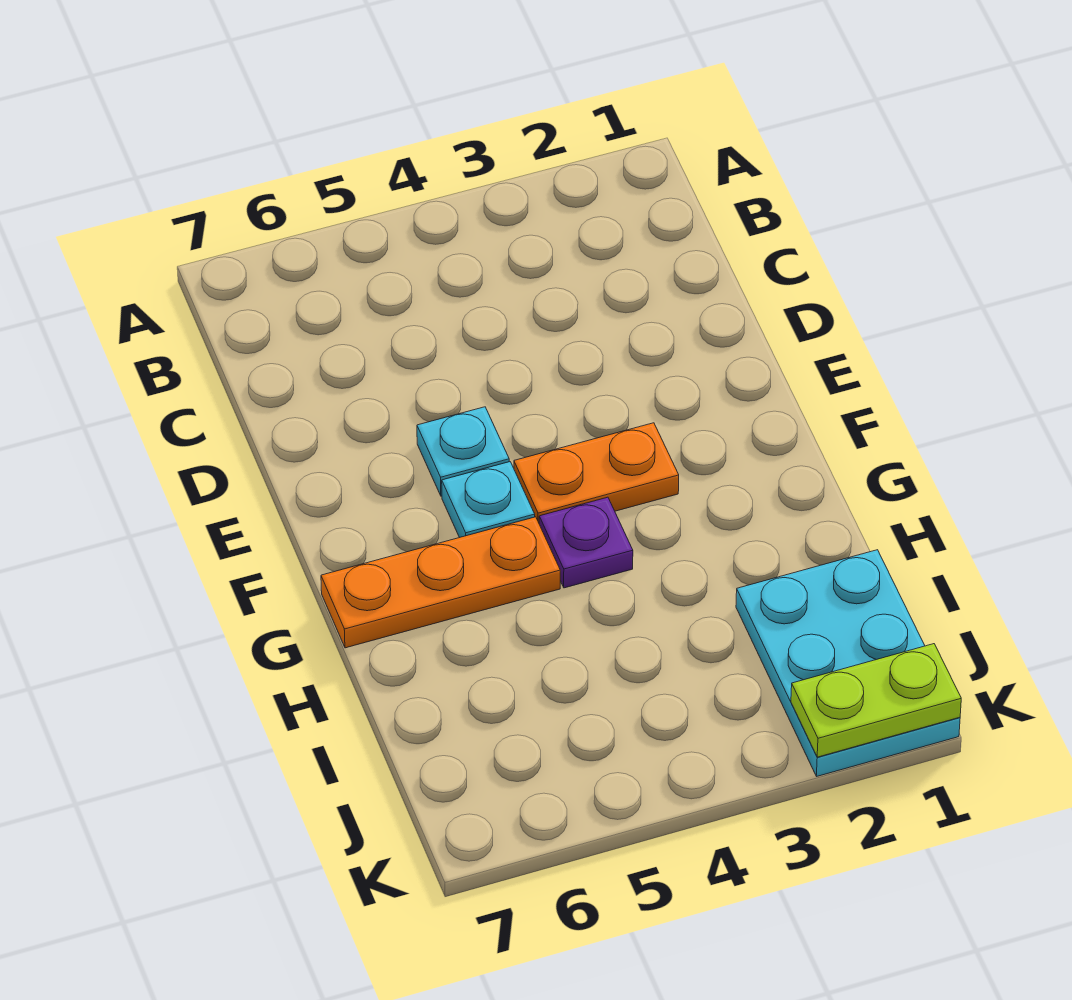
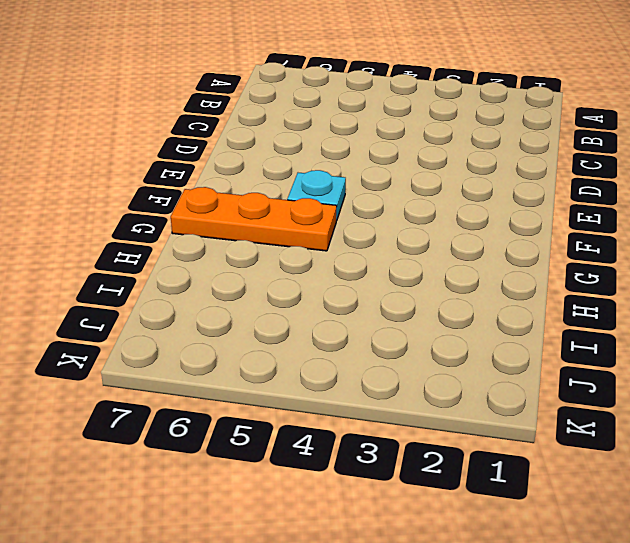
none -> cyan 1x1 plate [417,407,509,496]
none -> orange 1x2 plate [514,423,679,523]

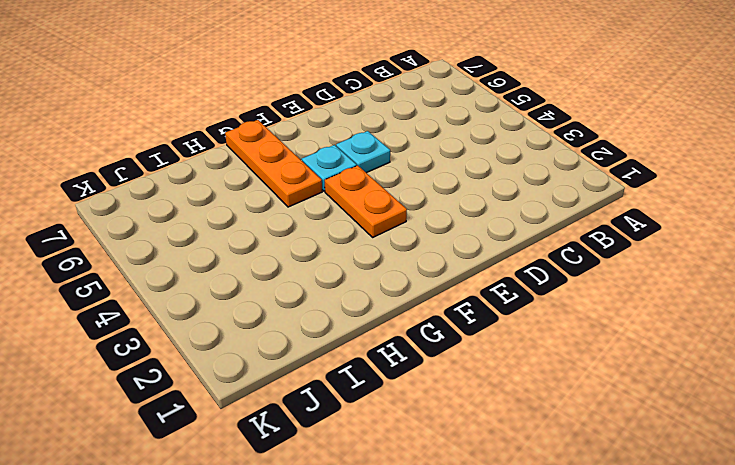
none -> purple 1x1 plate [539,497,633,588]
none -> cyan 2x3 plate [736,550,960,776]

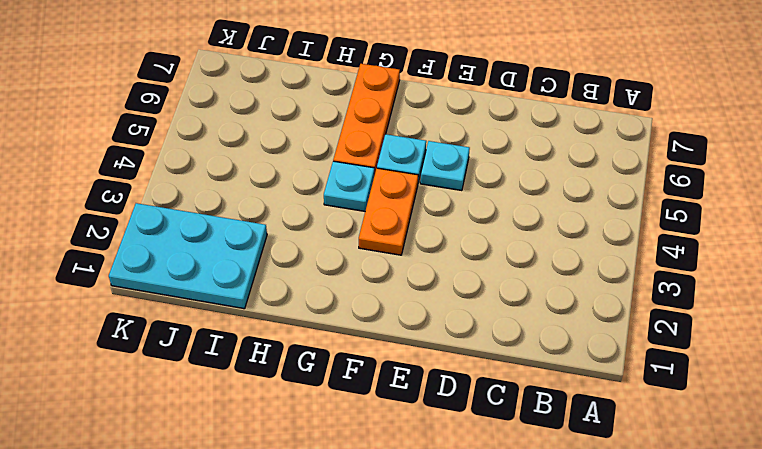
cyan 1x1 plate [324,161,374,211] -> purple 1x1 plate [539,497,633,588]
none -> lime 1x2 plate [791,644,961,757]

